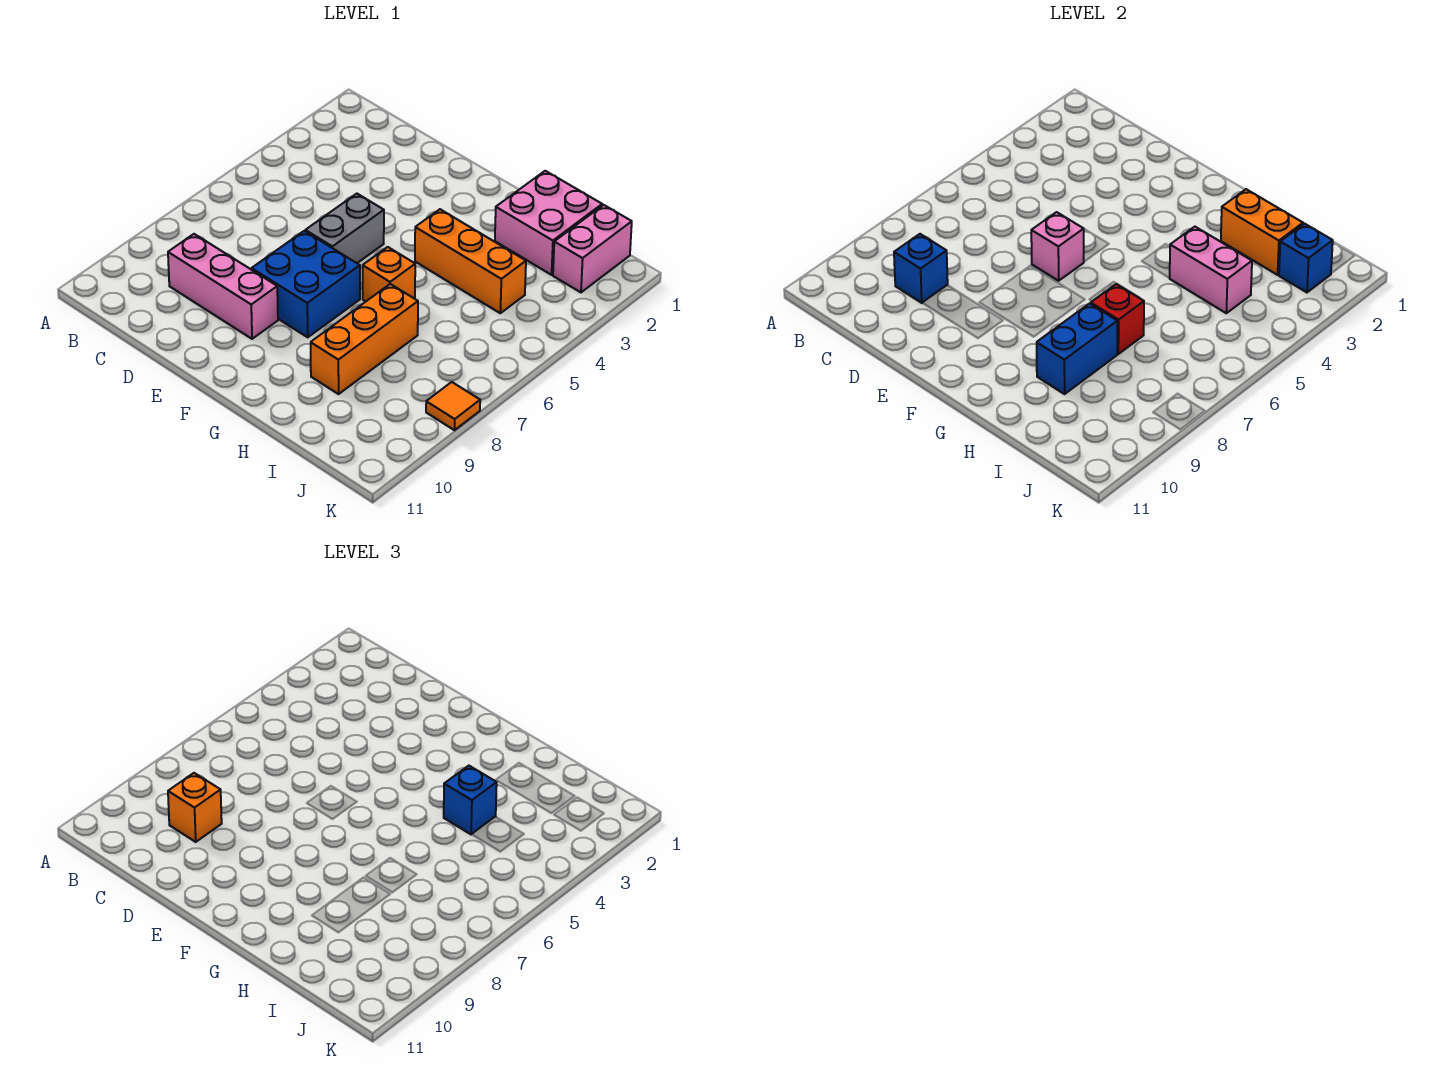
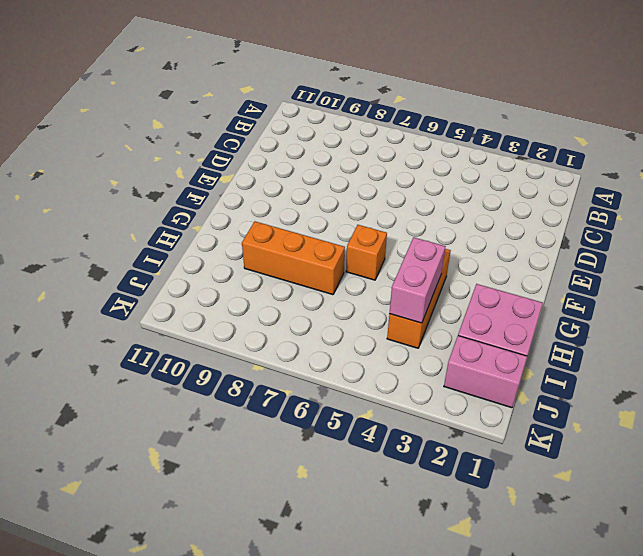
none -> pink 1x3 brick [168,234,278,339]
none -> grey 1x2 brick [305,194,384,263]
none -> blue 2x2 brick [252,231,360,337]

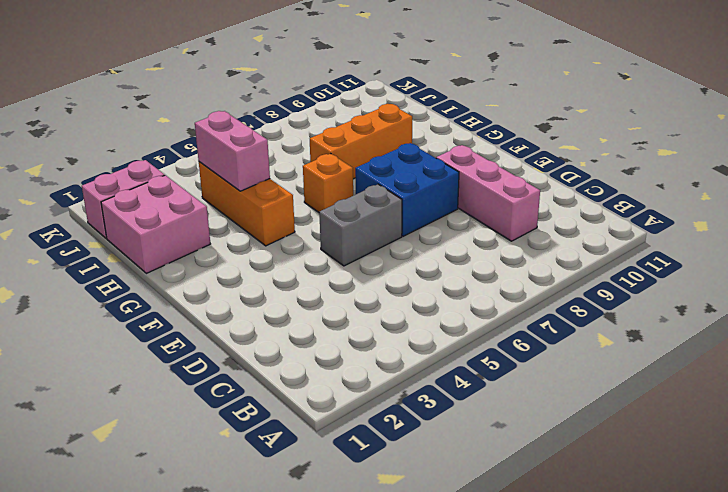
none -> orange 1x1 tile [426,382,480,430]
none -> blue 1x1 brick [894,234,948,303]
none -> pink 1x1 brick [1031,212,1084,281]

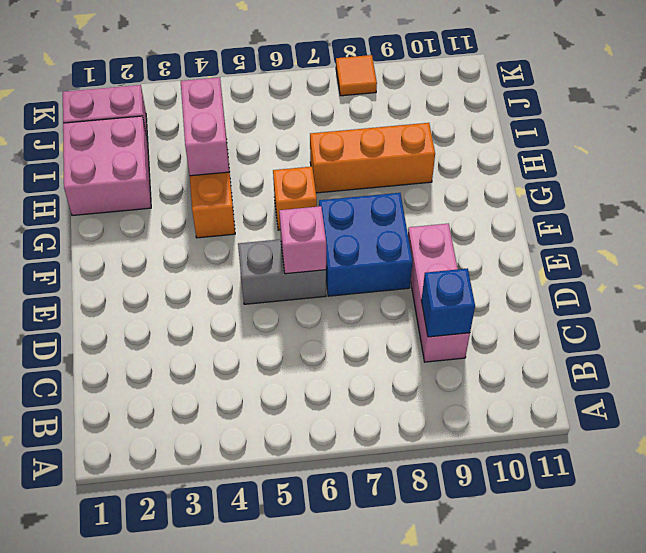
none -> orange 1x2 brick [1221,189,1303,275]
none -> red 1x1 brick [1091,284,1144,354]
none -> blue 1x2 brick [1037,304,1117,394]

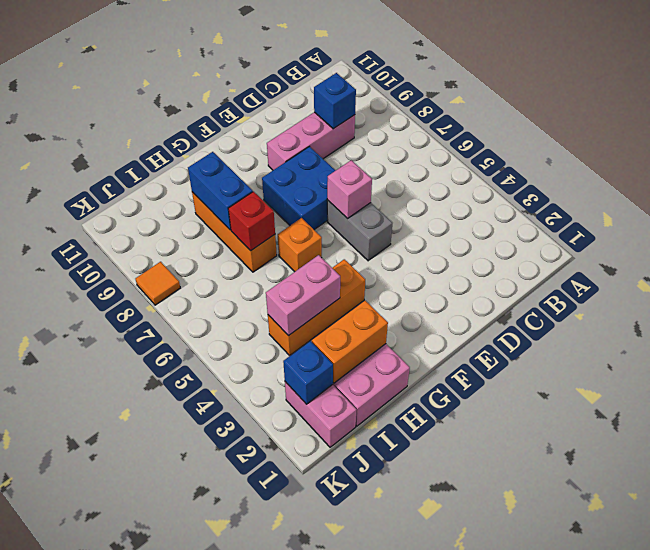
none -> orange 1x1 brick [168,773,222,842]
none -> blue 1x1 brick [444,766,497,834]

